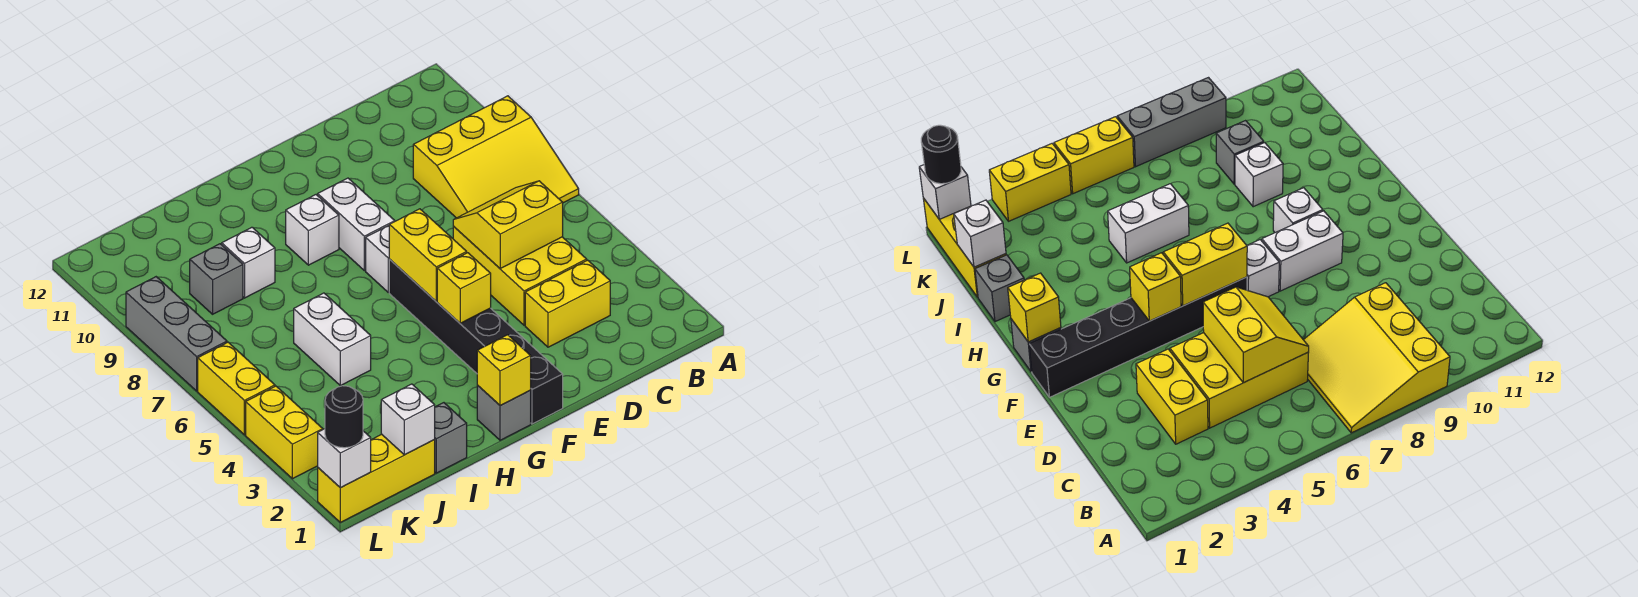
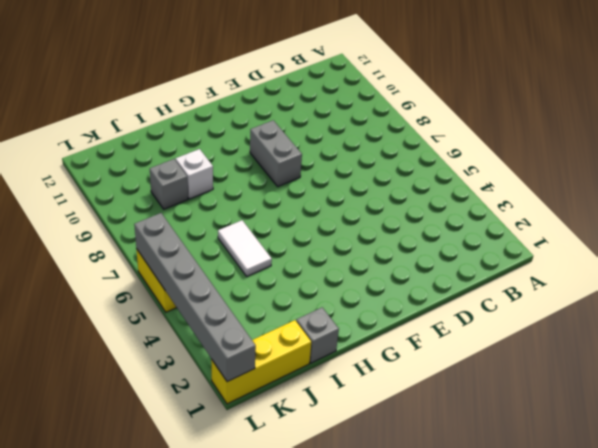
grey 1x2 brick [250,120,302,187] -> white 1x2 brick [317,178,395,271]
white 1x2 tile [218,220,272,276] -> white 1x2 brick [294,293,371,386]
grey 1x6 brick [134,213,256,382] -> white 1x1 brick [318,429,371,488]
none -> yellow 3x3 slope [413,96,579,218]
none -> yellow 1x2 brick [525,260,610,347]
none -> yellow 2x3 brick [453,227,587,325]

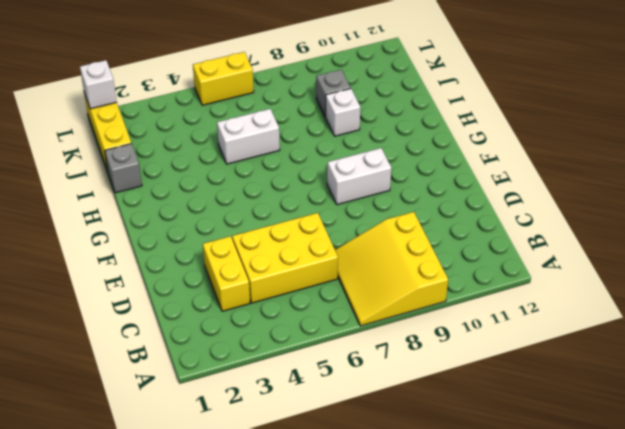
none -> black 1x6 brick [389,260,563,424]
none -> white 1x1 brick [366,226,390,292]
none -> grey 1x1 brick [477,385,531,440]

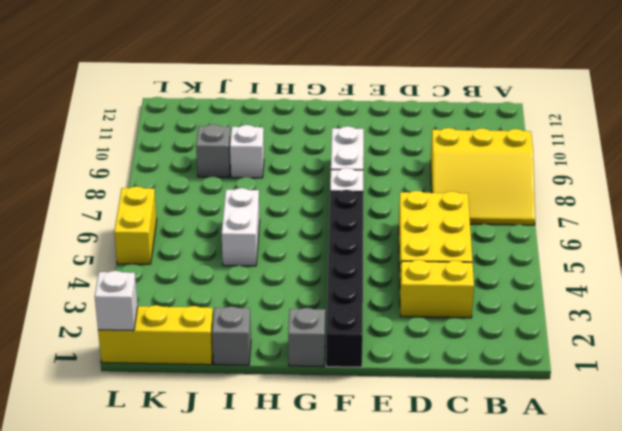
none -> white 1x1 brick [286,195,339,265]
none -> yellow 1x2 brick [246,386,323,479]
none -> grey 1x3 brick [126,277,227,391]

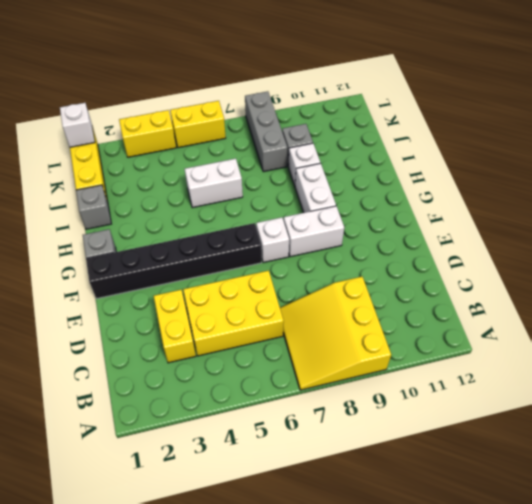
white 1x2 brick [295,163,336,213] -> white 1x1 brick [286,195,339,265]
grey 1x3 brick [245,91,287,172] -> grey 1x3 brick turned to [126,277,227,391]
none -> yellow 2x2 slope [453,181,563,268]
none -> yellow 1x1 brick [437,253,491,323]
none -> yellow 1x2 brick [389,209,467,301]

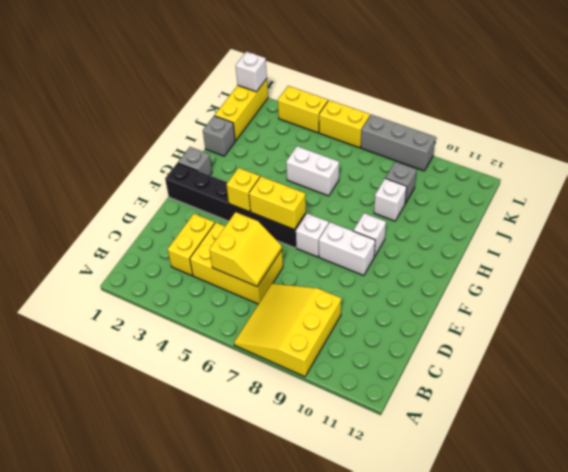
none -> yellow 1x1 brick [477,335,531,406]
none -> white 1x1 brick [381,384,435,455]
none -> black 1x1 round brick [325,386,363,448]

